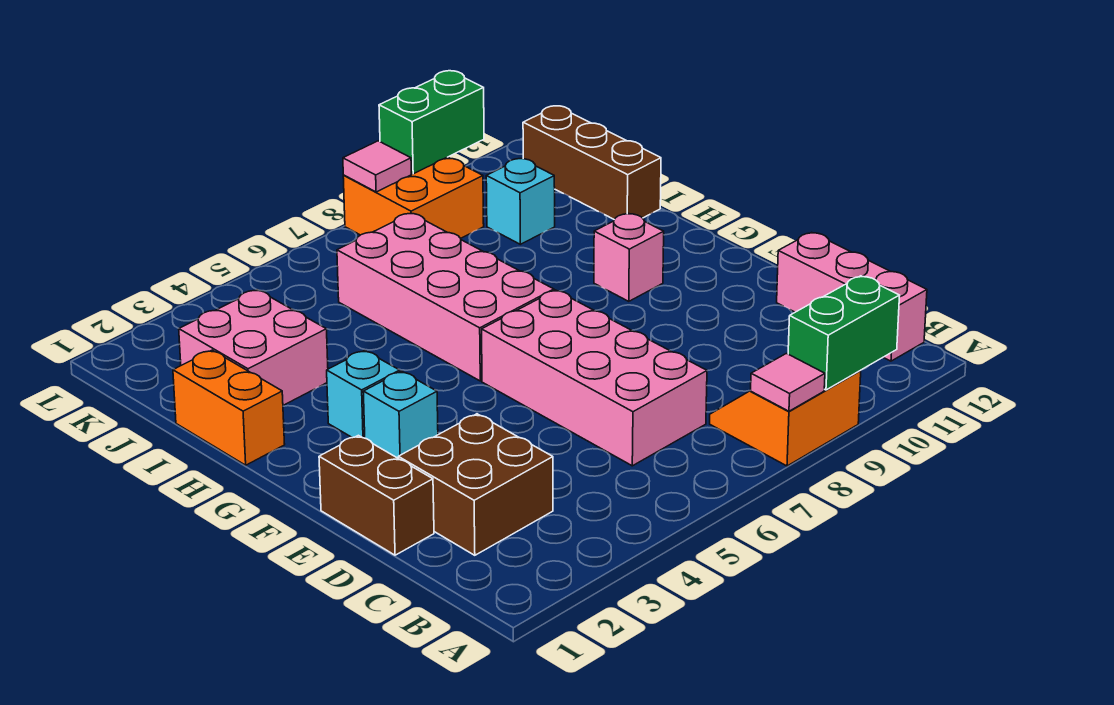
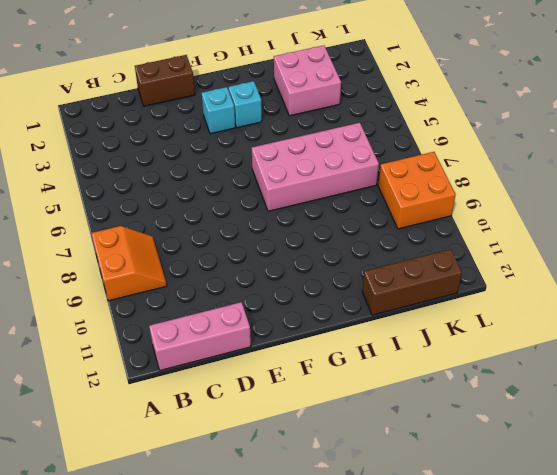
none -> brown 2x2 brick [398,414,553,555]
none -> pink 2x4 brick [482,290,707,466]
none -> pink 1x1 brick [594,213,664,301]

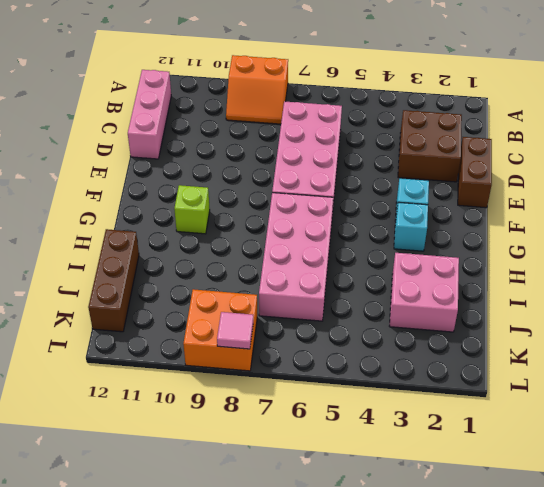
lime 1x1 brick [174,185,210,234] -> pink 1x1 brick [594,213,664,301]
none -> orange 1x2 brick [173,350,285,465]
none -> cyan 1x1 brick [486,159,555,244]
none -> pink 1x1 tile [750,354,825,411]

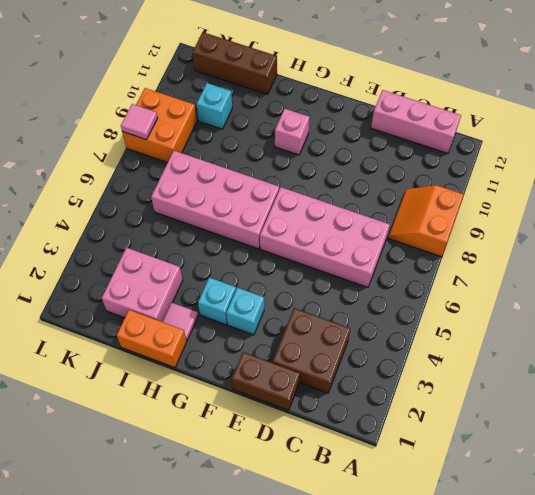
pink 1x1 tile [163,303,198,341] -> pink 1x1 tile moved to [750,354,825,411]
none -> green 1x2 brick [788,276,900,390]
none -> green 1x2 brick [379,71,484,174]

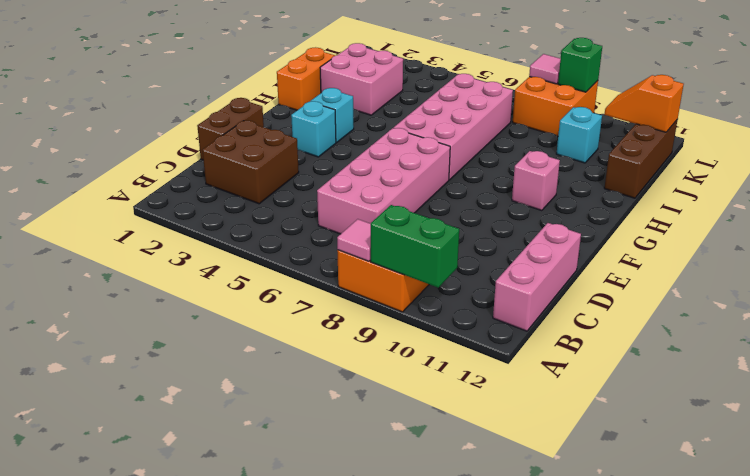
orange 1x2 slope [604,75,684,132] -> none
green 1x1 brick [558,38,602,92] -> green 1x2 brick [379,71,484,174]

